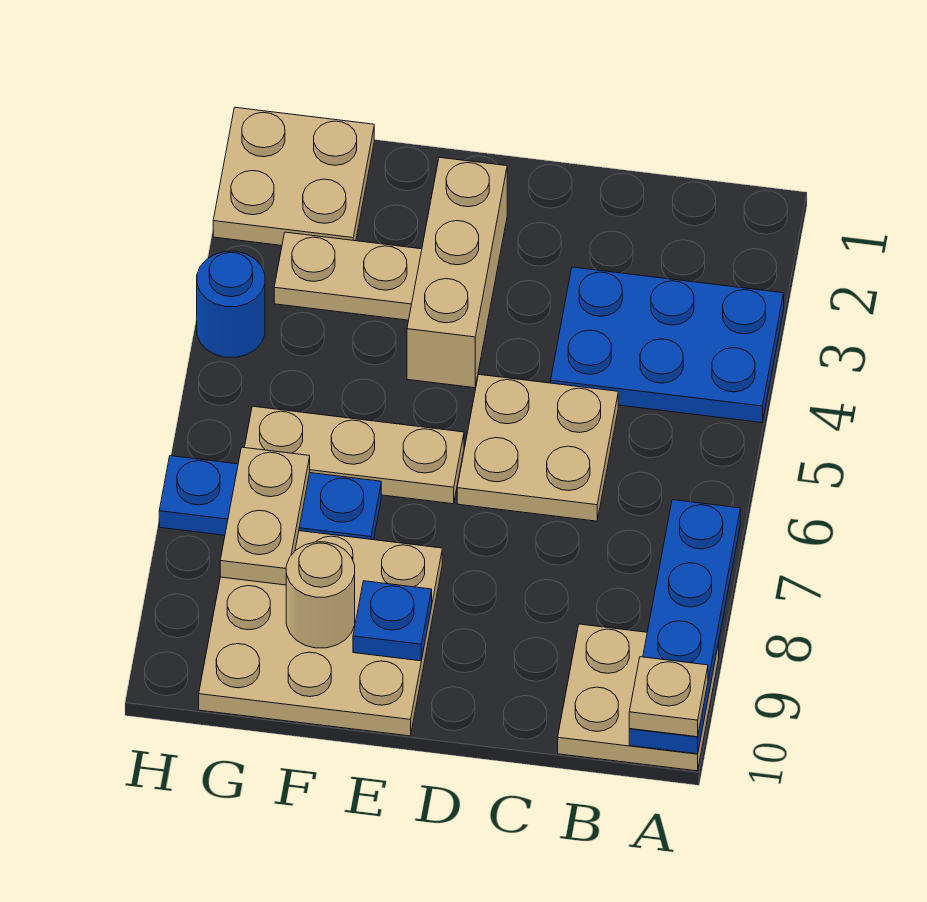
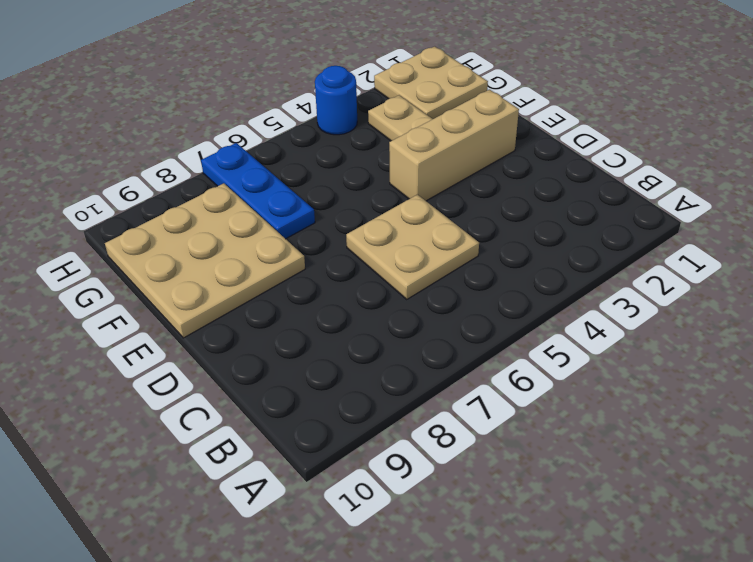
none -> blue 2x3 plate [551,267,784,423]
none -> tan 2x2 plate [558,624,719,771]
none -> tan 1x3 plate [244,406,464,504]

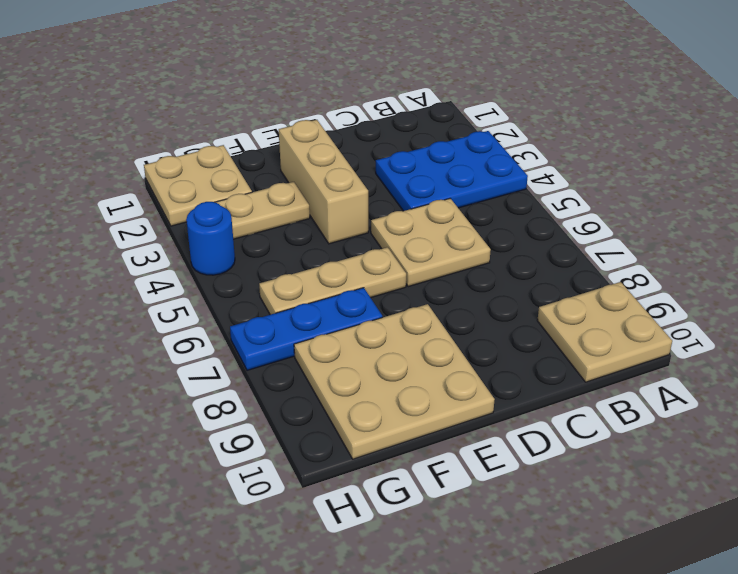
none -> blue 1x4 plate [629,500,740,754]
none -> blue 1x1 plate [353,581,432,661]
none -> tan 1x1 round brick [286,542,355,648]

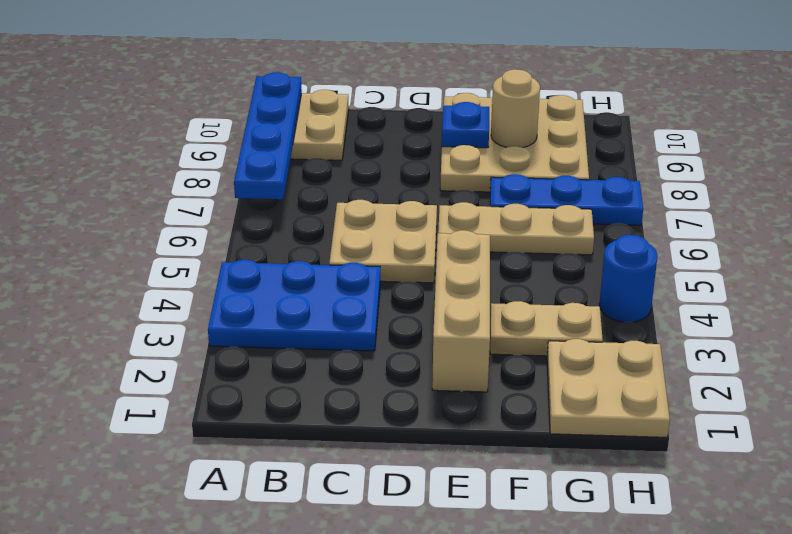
none -> tan 1x2 plate [220,447,310,585]
none -> tan 1x1 plate [629,657,708,737]

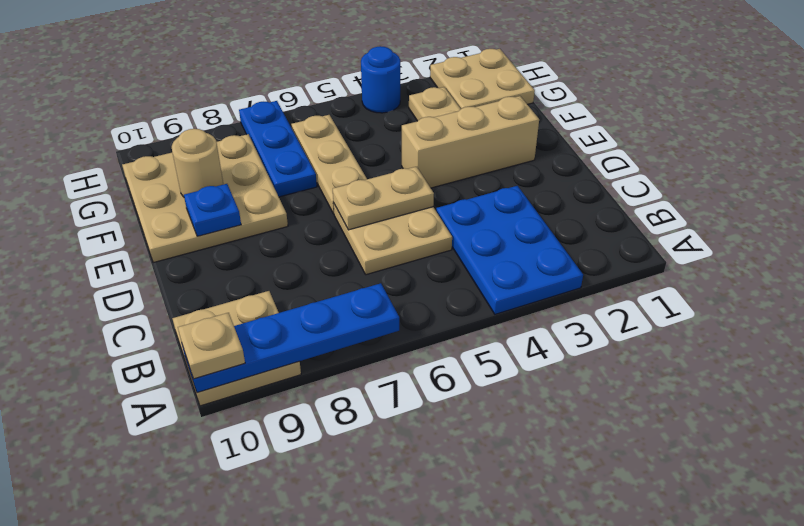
tan 1x2 plate [333,167,434,230] -> tan 1x2 plate moved to [220,447,310,585]

